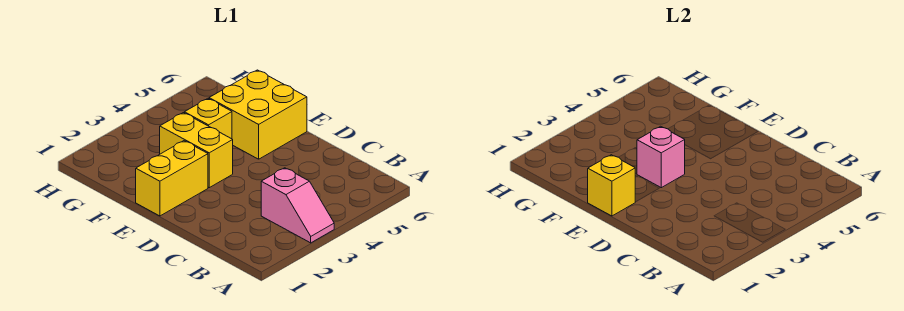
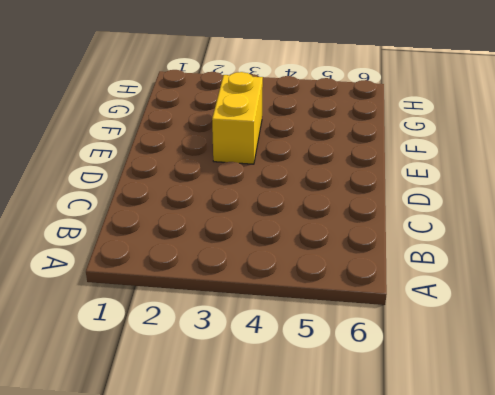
none -> pink 1x2 slope [261,168,334,243]
none -> yellow 1x2 brick [136,141,208,216]

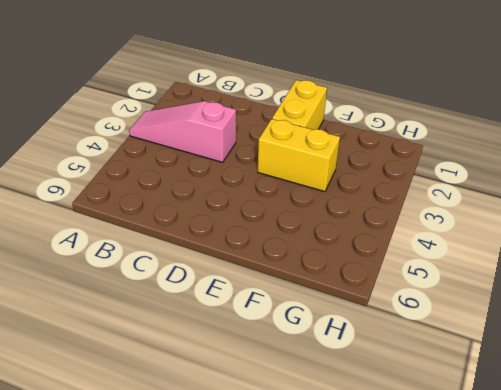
pink 1x3 slope [129,101,236,162] -> pink 1x2 slope [261,168,334,243]
none -> yellow 2x2 brick [209,70,307,159]
none -> yellow 1x1 brick [184,99,232,139]

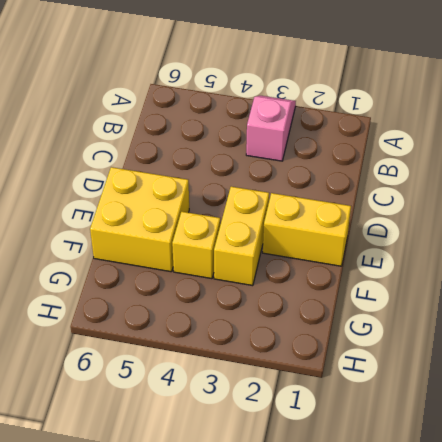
none -> yellow 1x1 brick [588,155,635,216]
none -> pink 1x1 brick [637,126,685,188]

